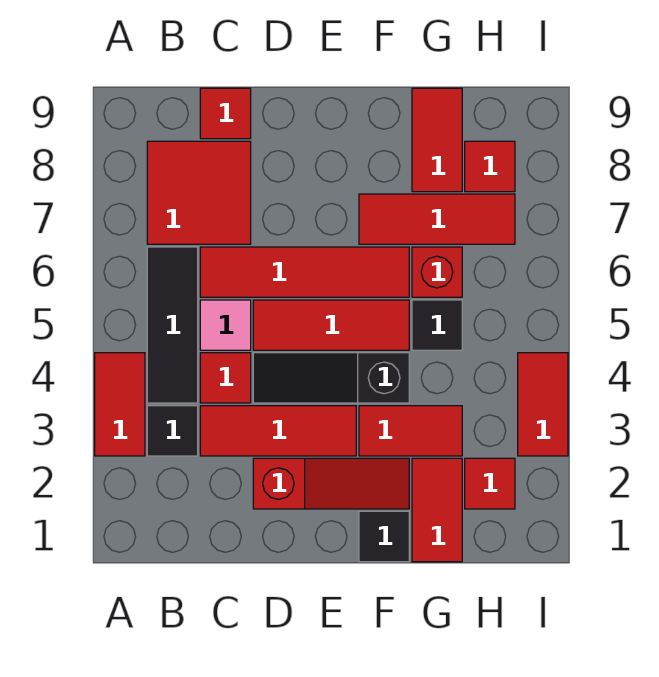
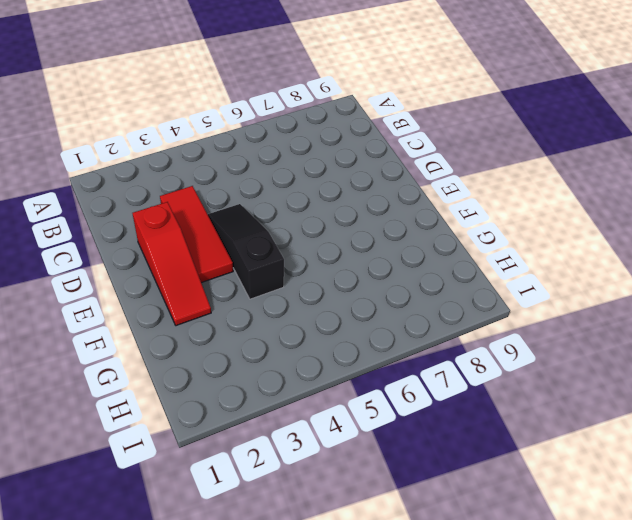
none -> red 1x2 tile [95,353,145,456]
none -> black 1x1 tile [147,406,198,456]
none -> black 1x3 tile [147,247,198,403]

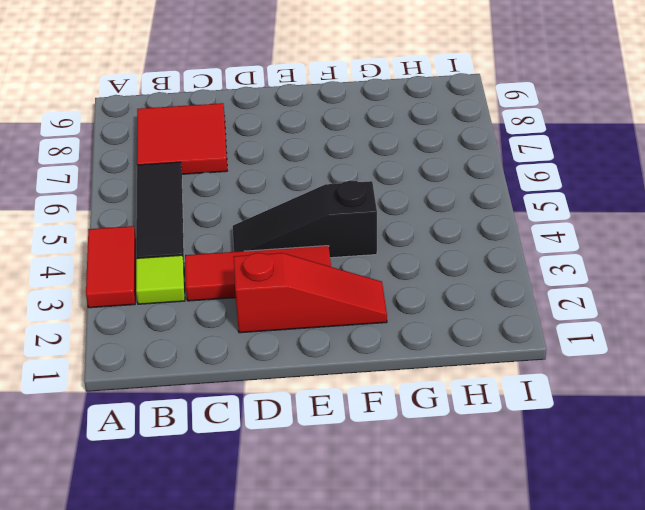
lime 1x1 tile [136,255,185,304] -> black 1x1 tile [147,406,198,456]
none -> red 1x1 tile [200,353,251,403]
none -> pink 1x1 tile [200,300,251,350]
none -> red 1x4 tile [200,247,409,297]

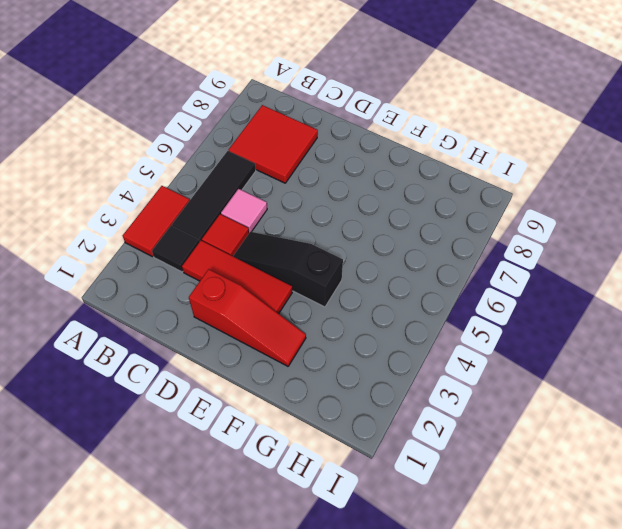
none -> red 1x4 tile [200,247,409,297]
none -> red 1x1 tile [200,88,251,139]
none -> red 1x3 tile [253,300,409,350]

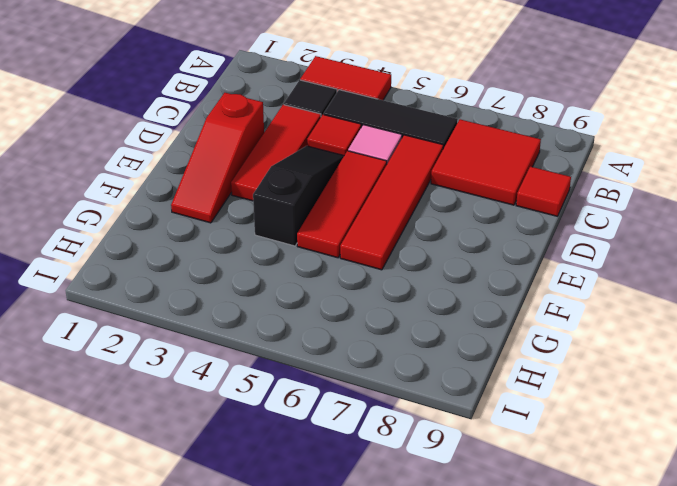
none -> black 1x1 tile [359,511,409,562]
none -> red 1x2 tile [359,406,462,456]
none -> red 1x3 tile [359,194,515,244]

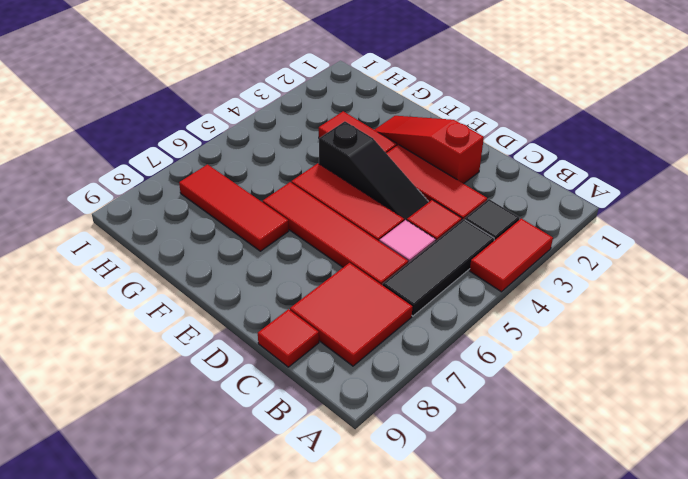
none -> black 1x1 tile [359,511,409,562]
none -> red 1x2 tile [412,458,462,562]
none -> black 1x1 tile [412,300,462,350]

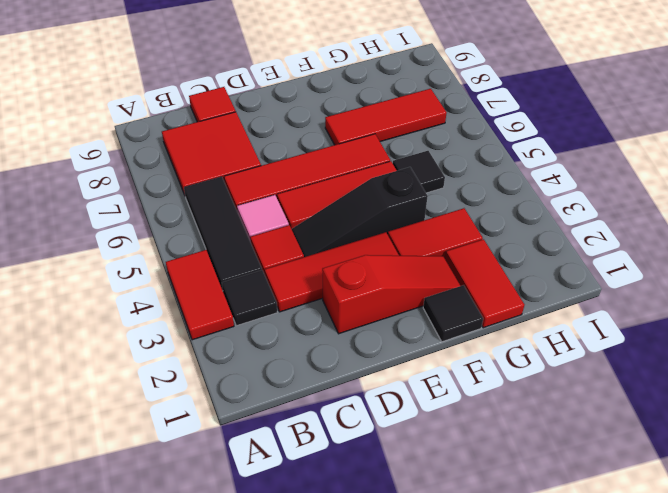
none -> red 1x1 brick [412,247,462,297]
none -> red 1x2 tile [412,88,462,192]
none -> red 1x1 tile [465,458,515,509]

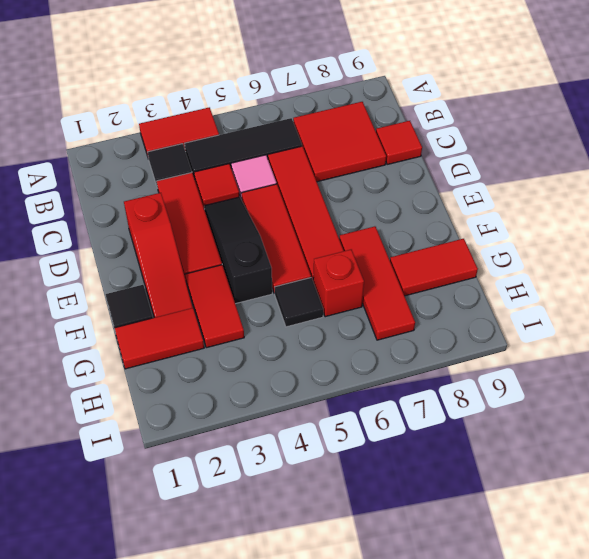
none -> red 1x1 tile [465,458,515,509]
none -> red 1x1 tile [465,141,515,192]
none -> red 1x2 tile [518,353,568,456]

